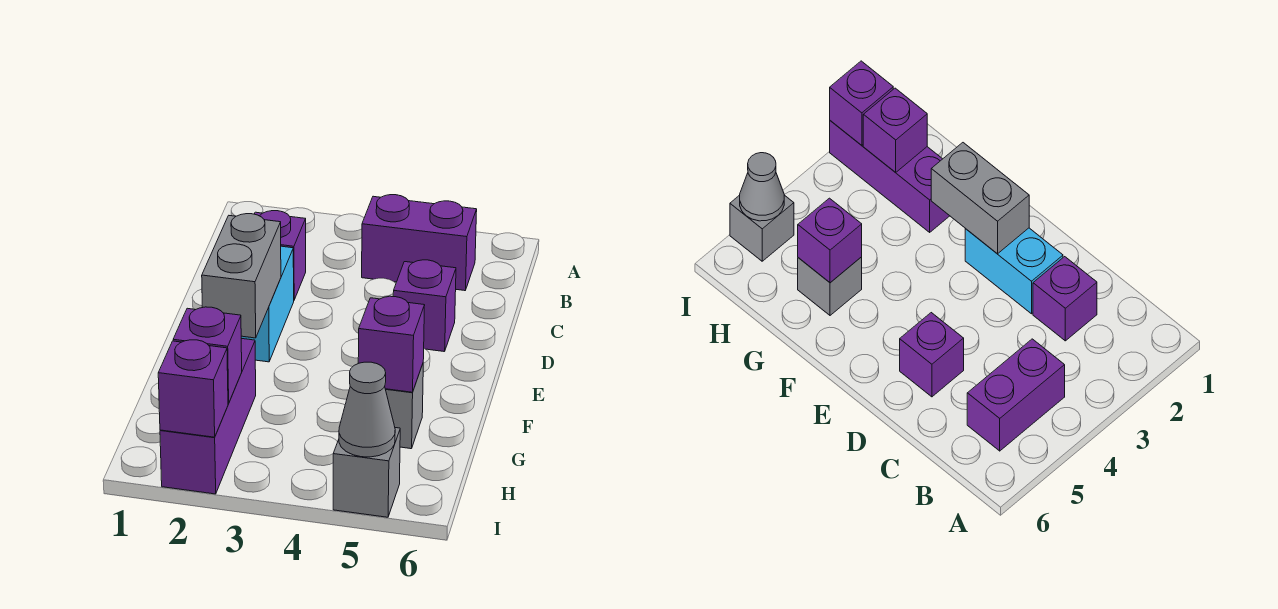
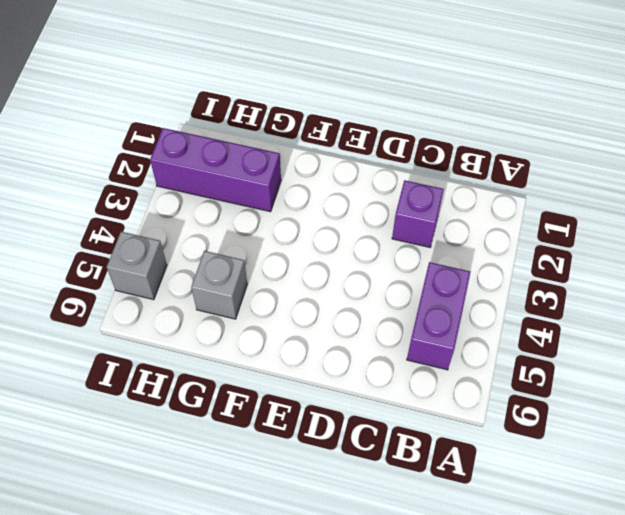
none -> cyan 1x2 brick [241,246,294,362]
none -> purple 1x1 brick [393,260,456,352]
none -> grey 1x2 brick [202,214,281,338]

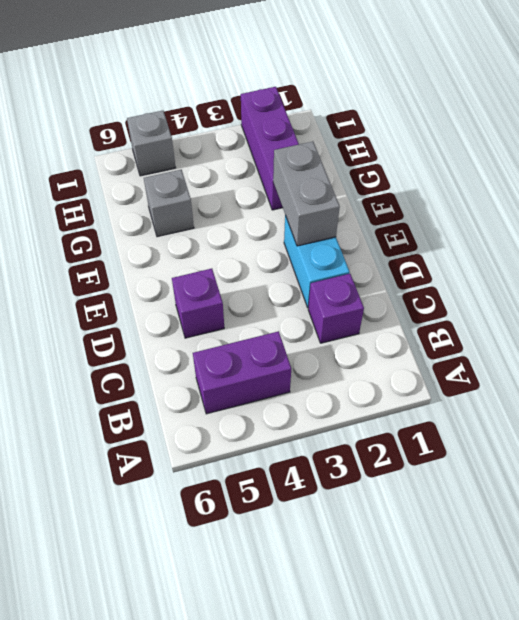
none -> purple 1x1 brick [358,296,425,392]
none -> purple 1x1 brick [173,307,242,403]
none -> purple 1x1 brick [158,340,228,437]

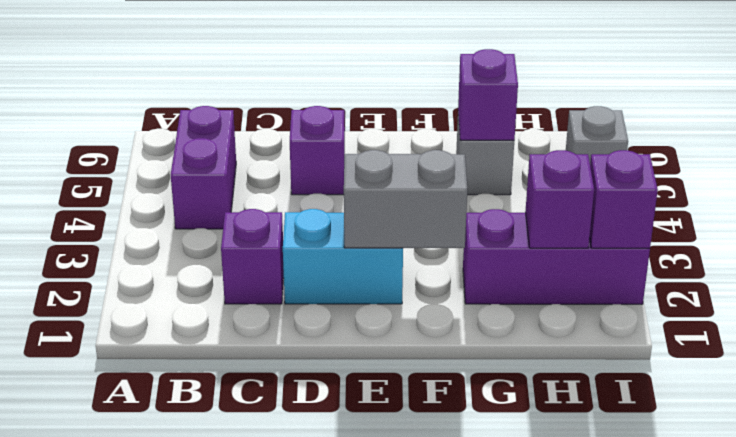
none -> grey 1x1 cone [339,362,395,457]

